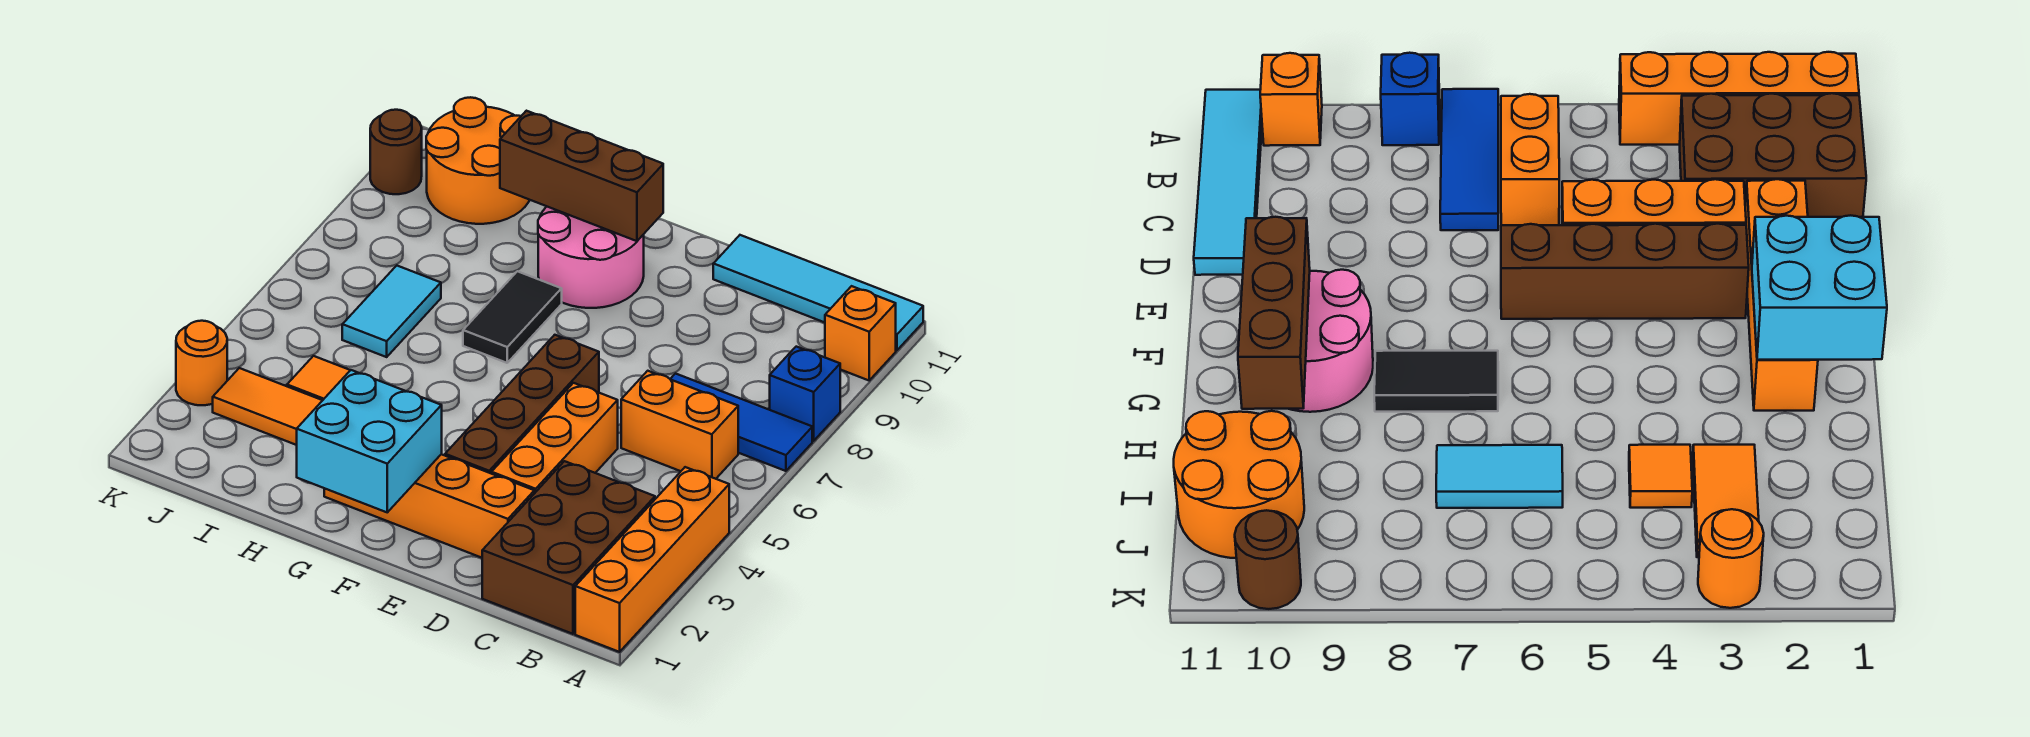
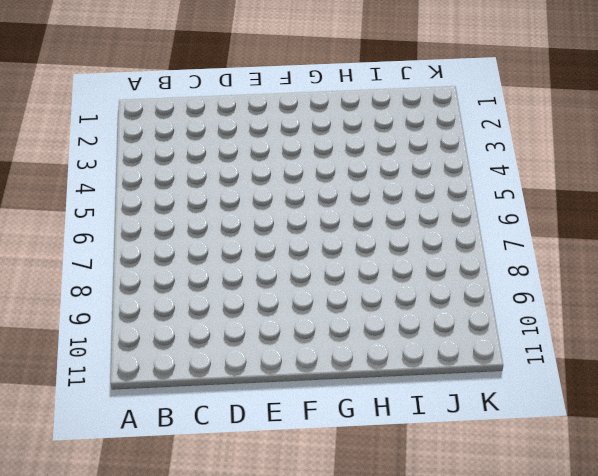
none -> orange 1x4 brick [575,467,729,652]
none -> blue 1x3 tile [670,374,812,471]
none -> blue 1x1 brick [770,347,840,441]

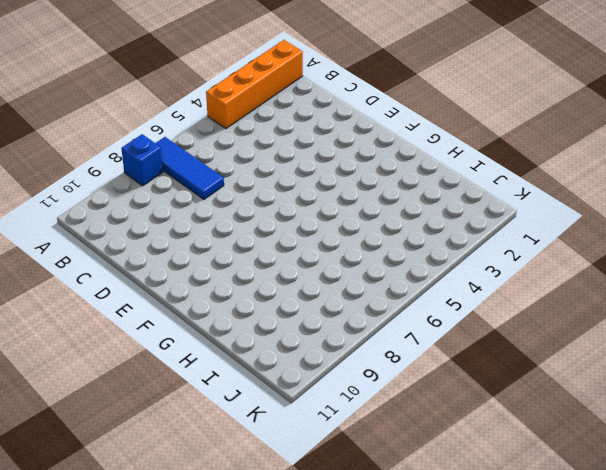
none -> orange 1x1 brick [825,286,896,380]
none -> cyan 1x4 tile [713,235,923,350]
none -> brown 2x3 brick [482,461,655,634]

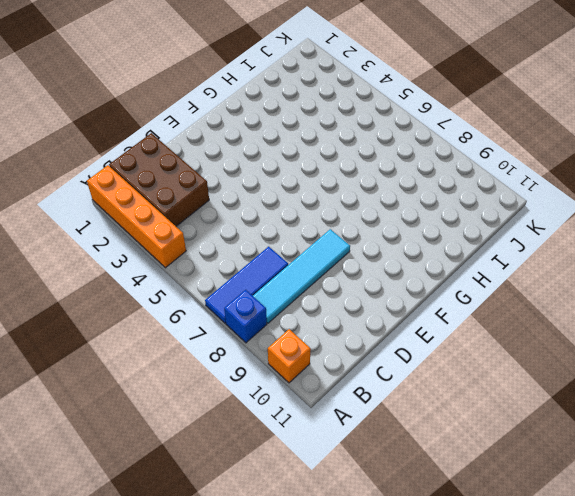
cyan 1x4 tile [253,229,350,323] -> cyan 1x4 tile moved to [713,235,923,350]
none -> orange 1x2 brick [621,371,738,479]
none -> orange 1x4 brick [324,454,534,558]
none -> orange 1x3 brick [492,383,618,494]

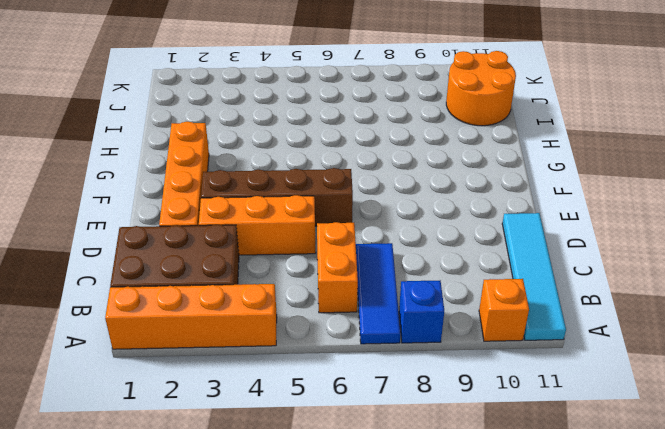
none -> pink 2x2 round brick [538,207,644,308]
none -> black 1x2 tile [463,271,562,363]
none -> orange 1x2 tile [213,368,323,445]

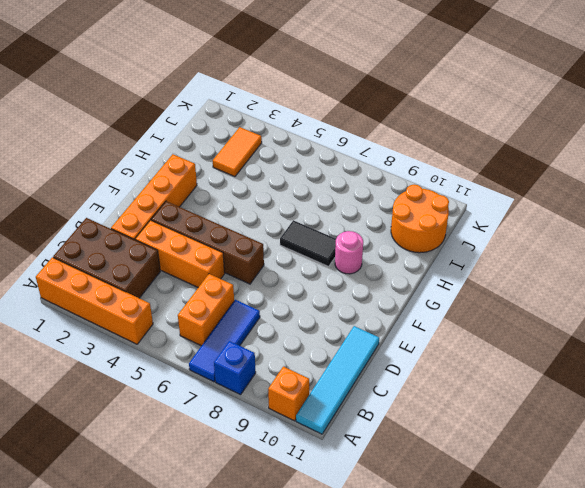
pink 1x1 round brick [335,231,363,274] -> pink 2x2 round brick [538,207,644,308]
none -> orange 1x1 tile [287,356,350,400]
none -> cyan 1x2 tile [342,266,441,357]
none -> orange 1x1 round brick [176,321,227,405]

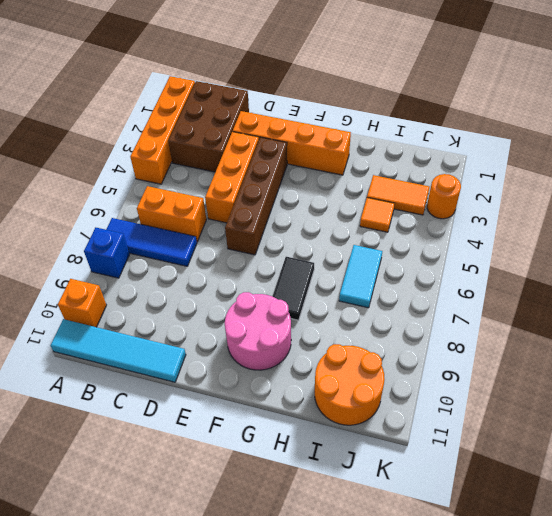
none -> brown 1x1 round brick [370,110,422,194]
none -> cyan 2x2 brick [297,370,442,512]
none -> brown 1x3 brick [500,111,663,241]

